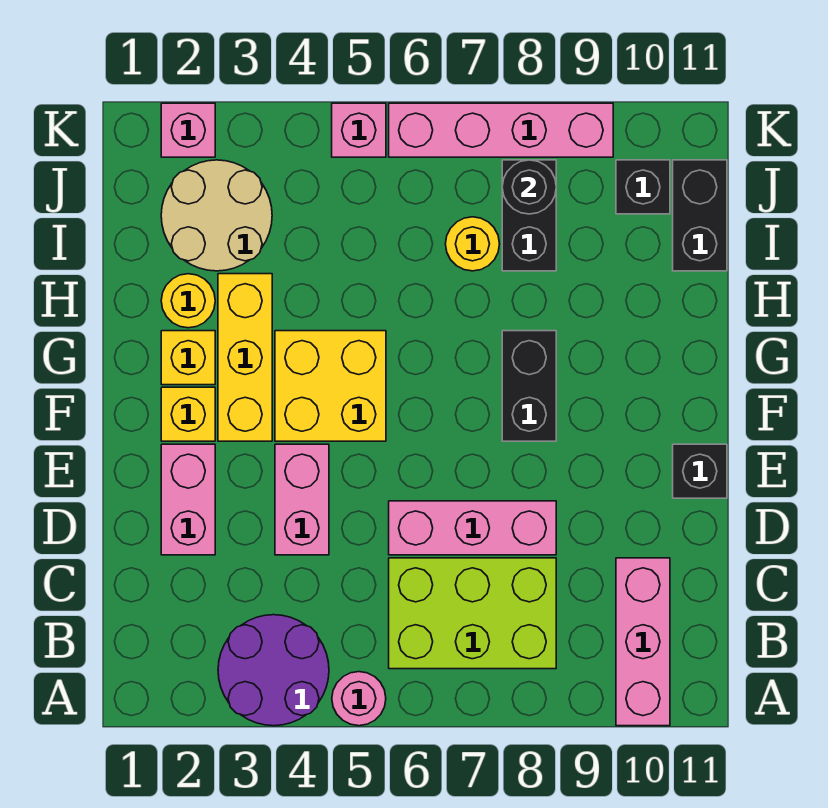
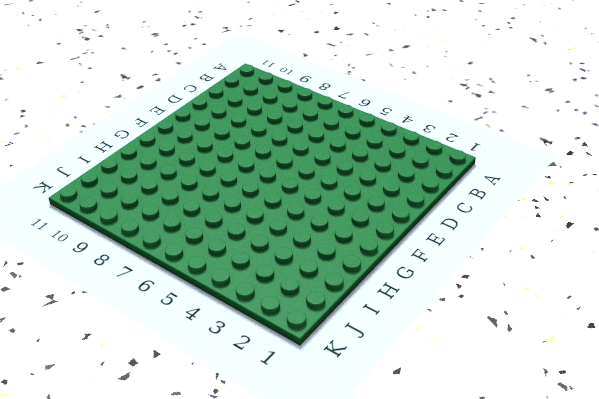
none -> purple 2x2 round brick [218,615,329,726]
none -> pink 1x1 round brick [332,672,386,726]
none -> pink 1x3 brick [616,558,670,726]

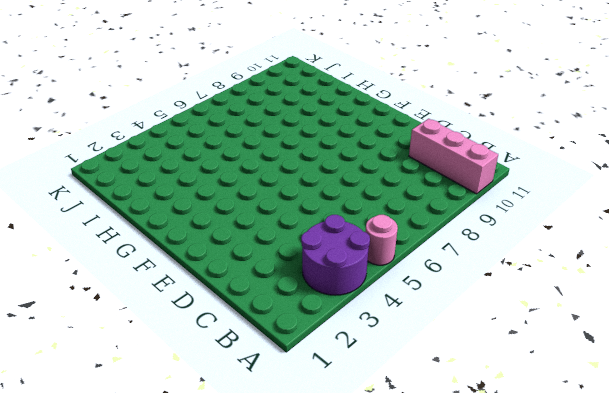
none -> lime 2x3 brick [389,558,556,669]
none -> pink 1x2 brick [161,444,215,555]
none -> pink 1x2 brick [275,444,329,555]

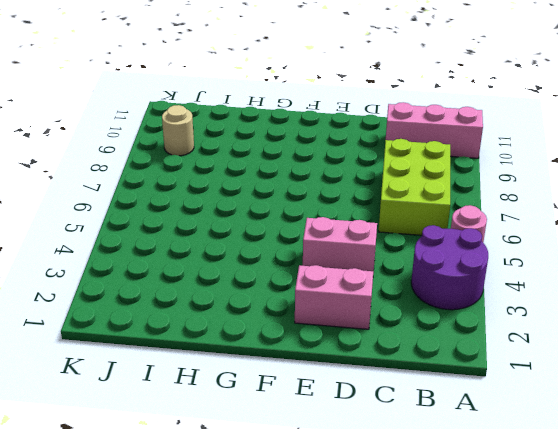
tan 1x1 round brick [162,105,194,156] -> none
none -> pink 1x3 brick [389,501,556,555]
none -> black 1x1 brick [673,444,727,498]
none -> yellow 1x1 brick [161,387,215,441]

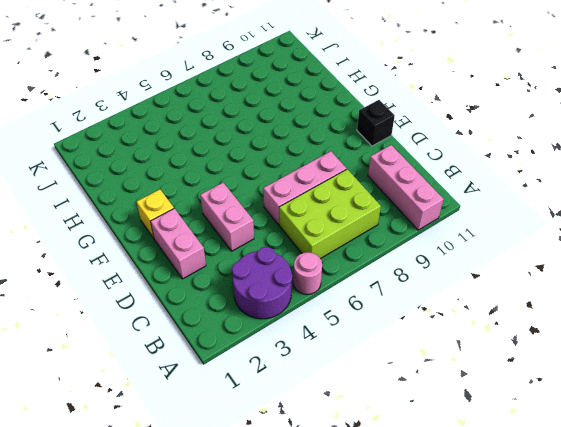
none -> yellow 1x3 brick [218,274,272,441]
none -> yellow 2x2 brick [275,331,386,441]
none -> black 1x2 brick [502,331,556,441]

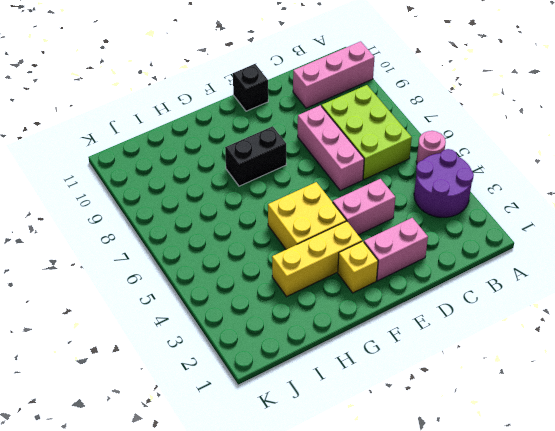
none -> yellow 1x1 brick [161,331,215,385]
none -> yellow 1x1 round brick [161,274,215,328]
none -> tan 2x2 round brick [161,160,272,271]

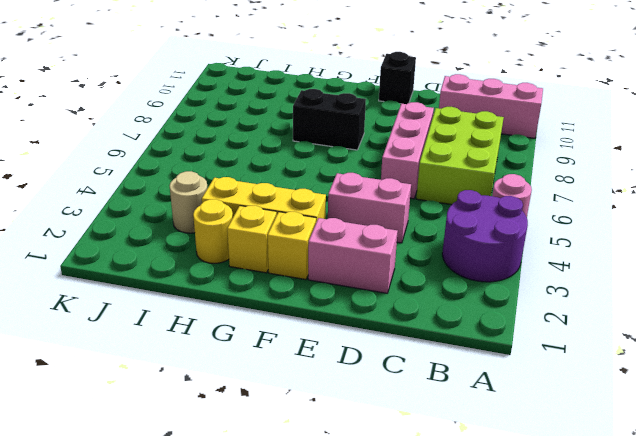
tan 1x1 round brick [170,171,208,233] -> tan 2x2 round brick [161,160,272,271]
none -> yellow 2x2 brick [275,331,386,441]
none -> yellow 1x1 round brick [446,217,499,271]
none -> black 1x2 brick [502,160,556,271]

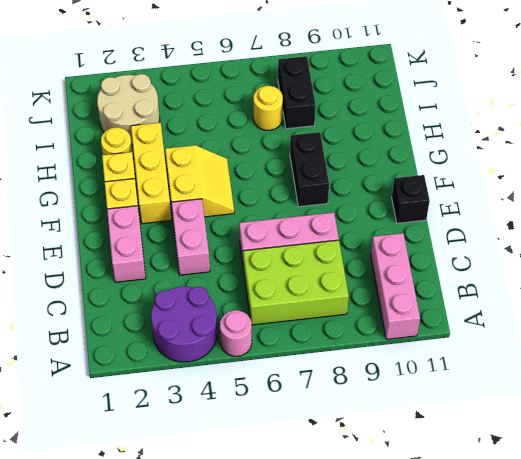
yellow 2x2 slope [165,145,234,217] -> yellow 2x2 brick [275,331,386,441]
none -> black 1x2 brick [673,160,727,271]
none -> black 1x1 brick [616,160,670,214]
none -> pink 1x1 brick [161,103,215,157]

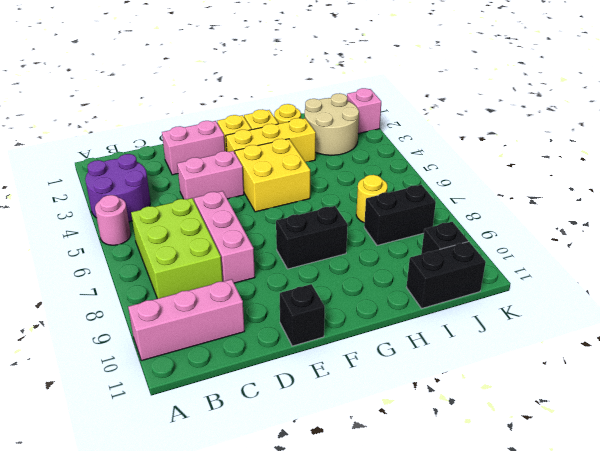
none -> pink 1x1 brick [332,103,386,157]
none -> pink 1x4 brick [389,103,613,157]
none -> black 1x1 round brick [502,160,556,214]

